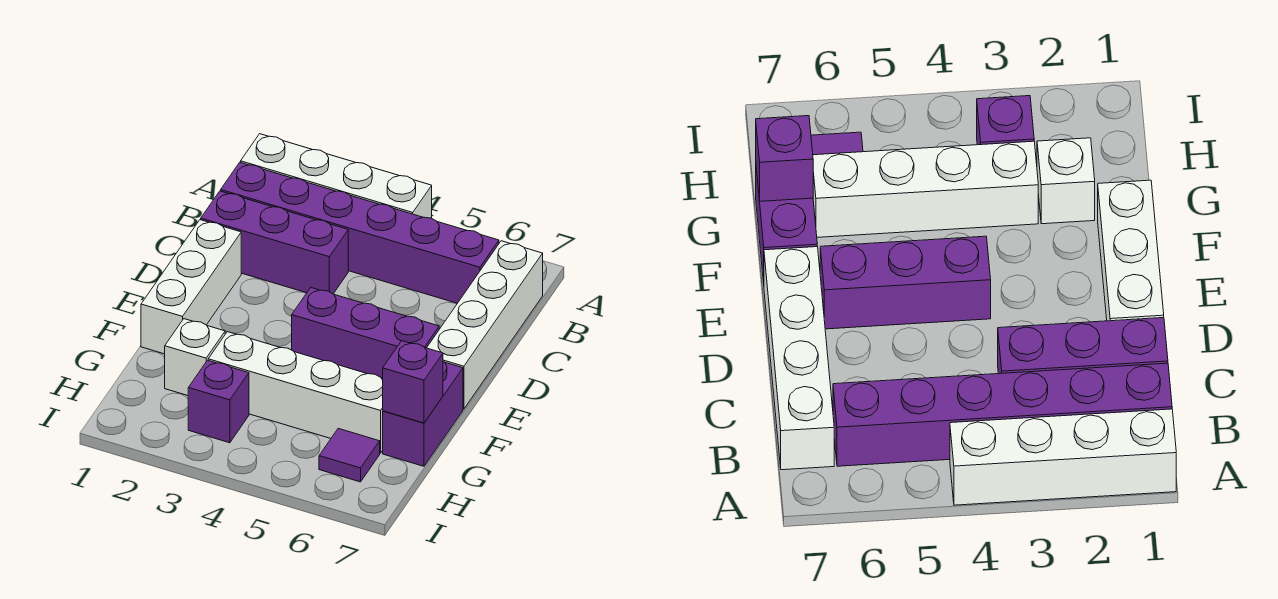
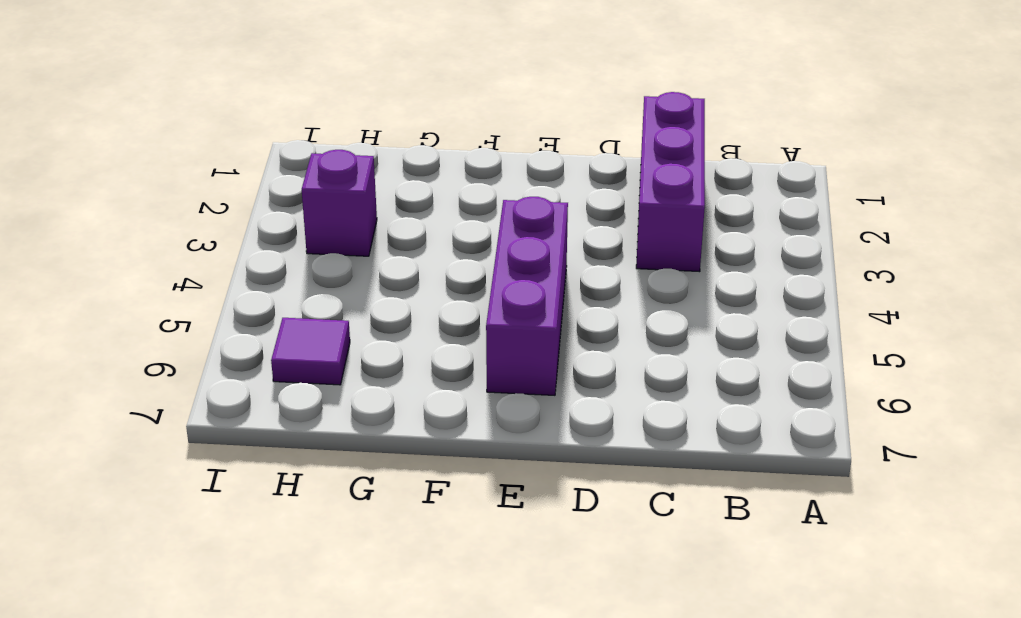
none -> white 1x4 brick [241,134,432,218]
none -> purple 1x6 brick [221,162,499,303]
none -> white 1x4 brick [427,241,543,409]

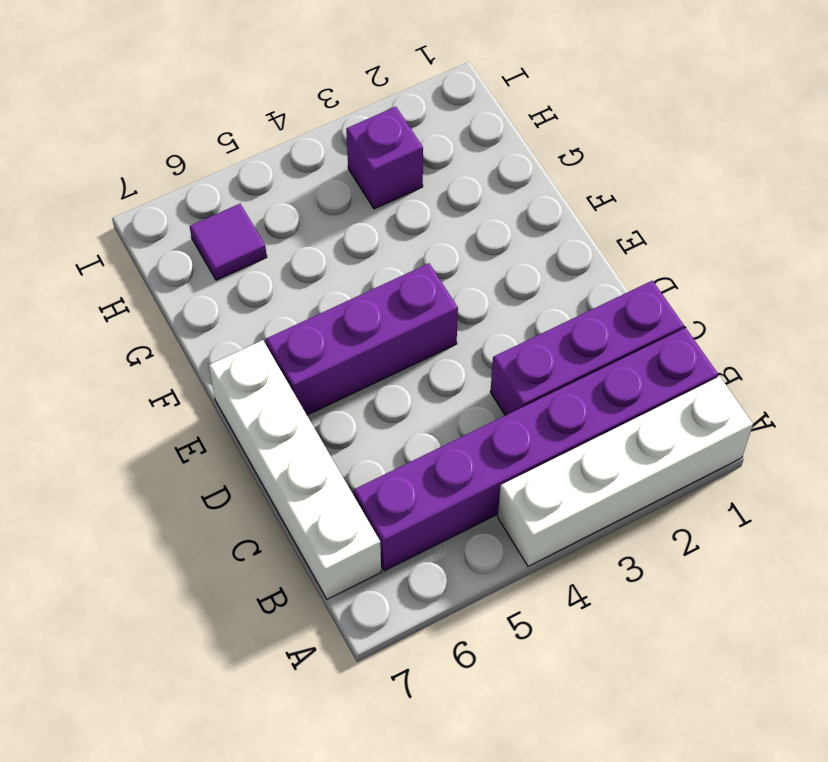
none -> white 1x3 brick [141,220,241,354]
none -> purple 1x2 brick [383,362,463,466]
none -> white 1x1 brick [165,319,225,396]

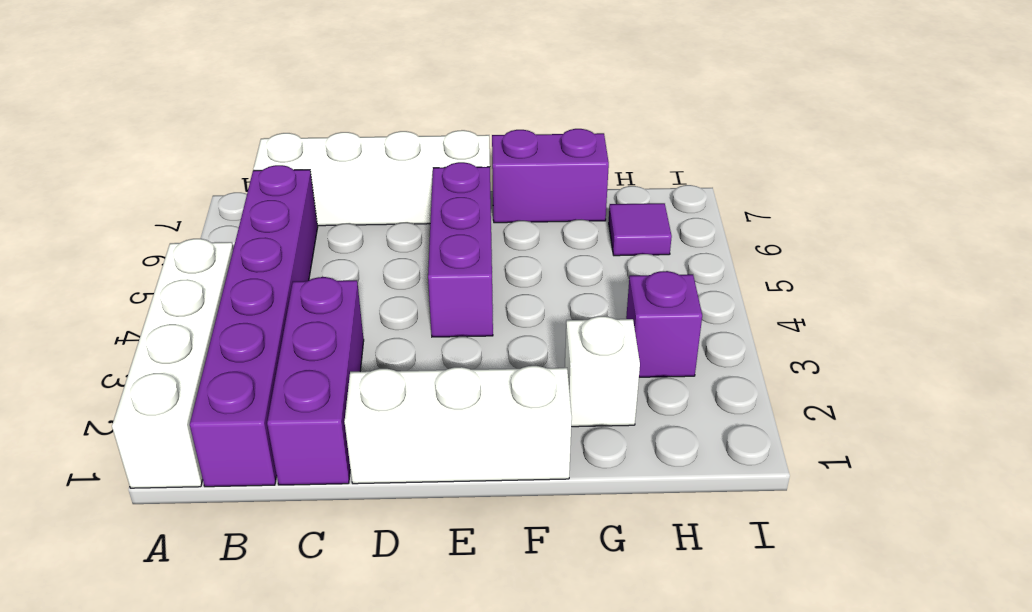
none -> white 1x4 brick [208,332,383,453]
none -> purple 1x1 brick [383,341,443,423]

